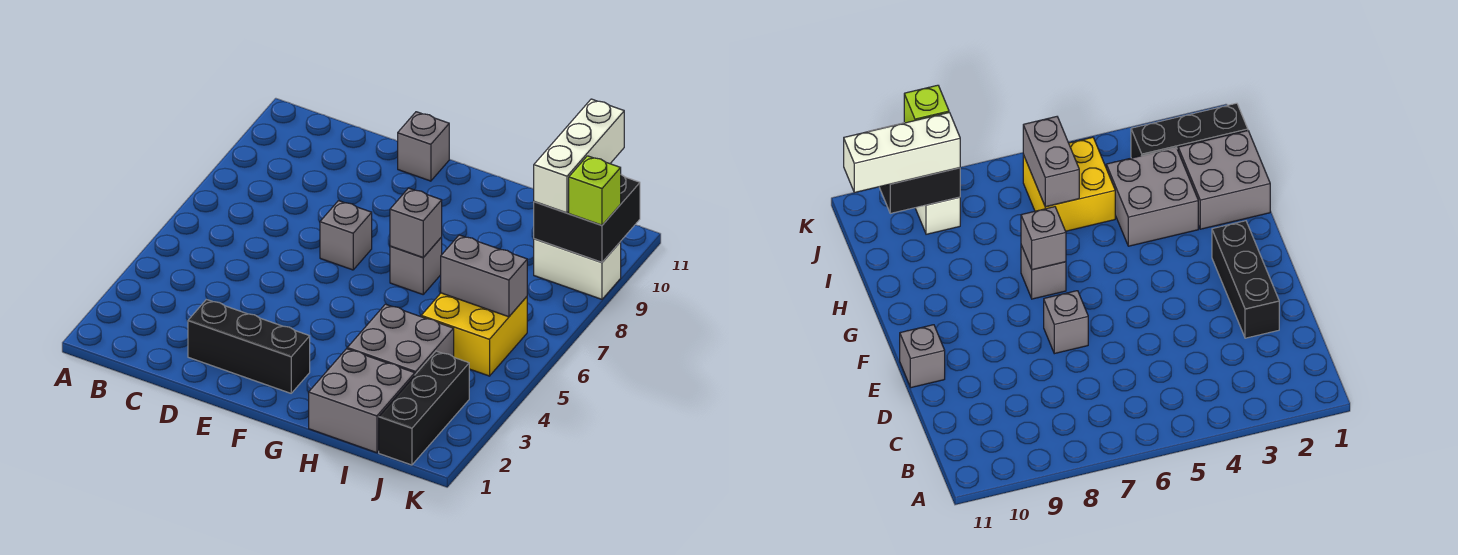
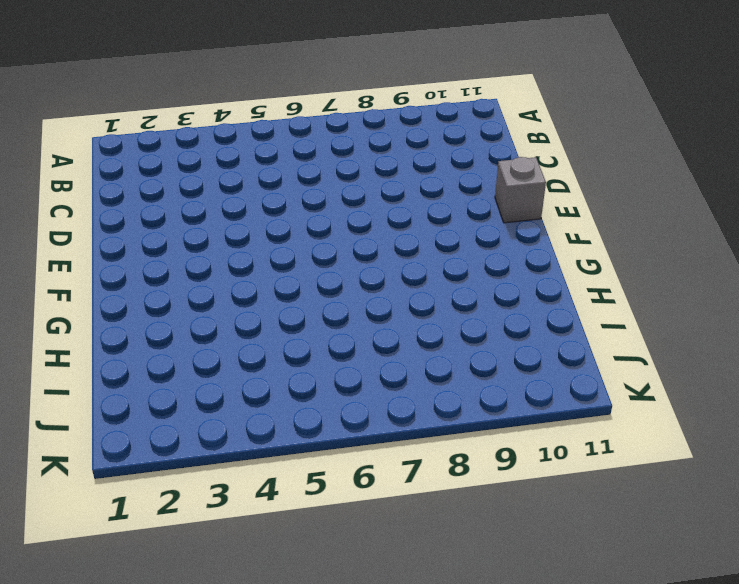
none -> black 1x3 brick [188,300,310,393]
none -> grey 1x1 brick [320,201,372,270]
none -> grey 1x1 brick [390,237,442,294]

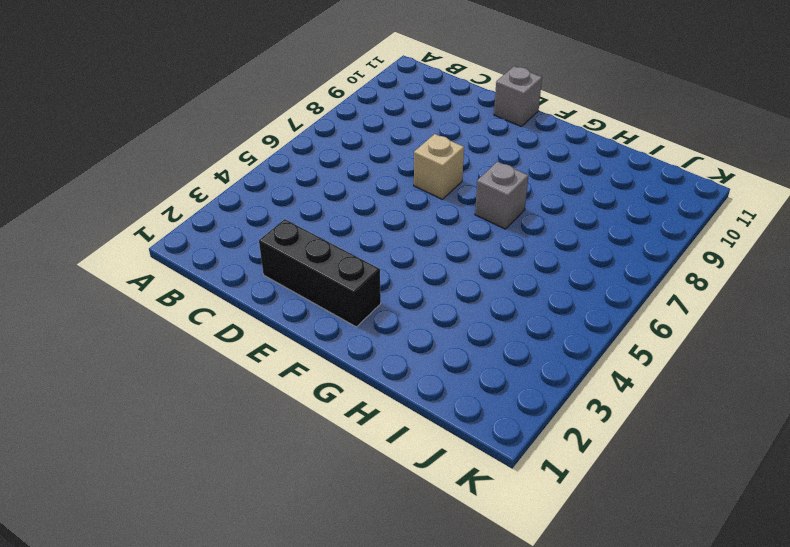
tan 1x1 brick [414,134,464,199] -> grey 1x1 brick [320,201,372,270]
none -> grey 2x2 brick [309,349,415,453]
none -> grey 2x2 brick [347,304,454,374]
none -> yellow 2x2 brick [421,293,527,376]

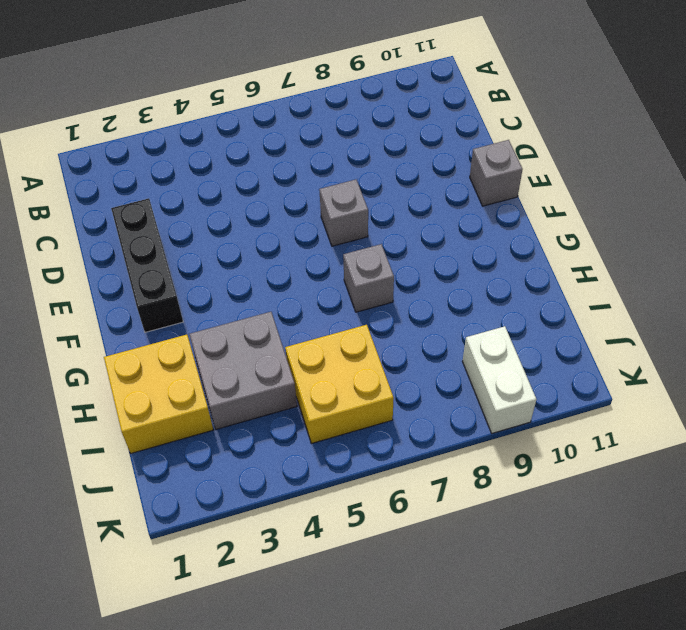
yellow 2x2 brick [104,335,213,453] -> grey 2x2 brick [309,349,415,453]
none -> black 1x3 brick [379,351,469,465]
none -> grey 1x1 brick [390,188,442,258]
none -> grey 1x2 brick [441,235,527,317]

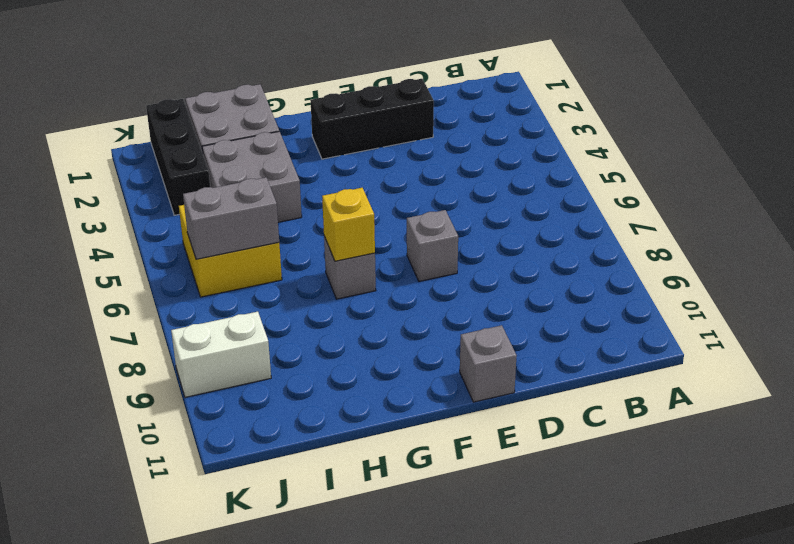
yellow 1x1 brick [322,188,375,261] -> grey 1x1 brick [390,188,442,258]
none -> black 2x2 brick [534,175,640,262]
none -> white 1x3 brick [534,99,624,213]
none -> lime 1x1 brick [569,156,621,225]

